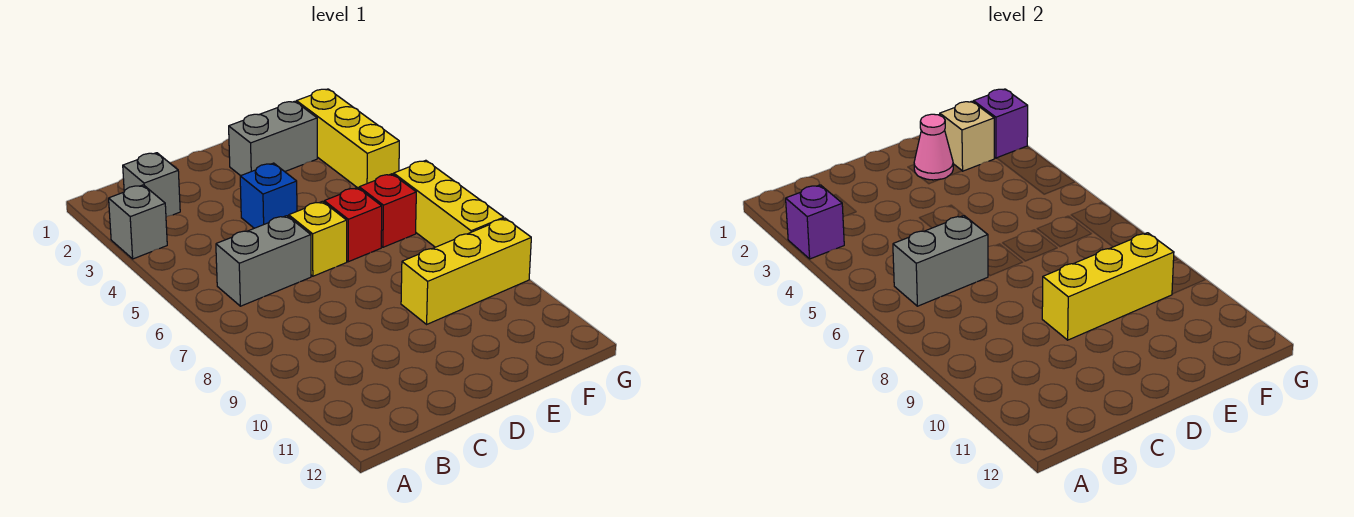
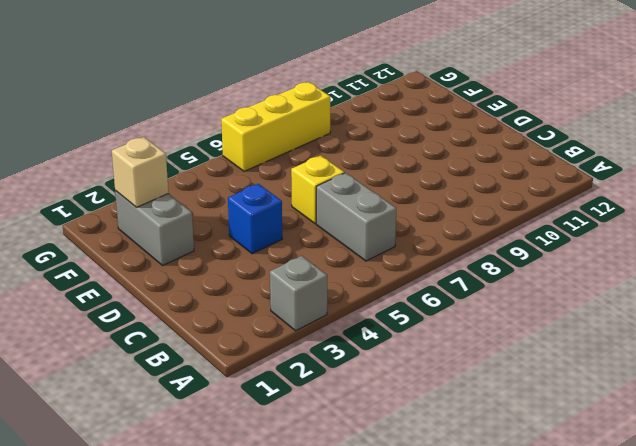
none -> grey 1x1 brick [123,153,180,217]
none -> red 1x1 brick [324,188,382,262]
none -> yellow 1x3 brick [401,218,531,324]

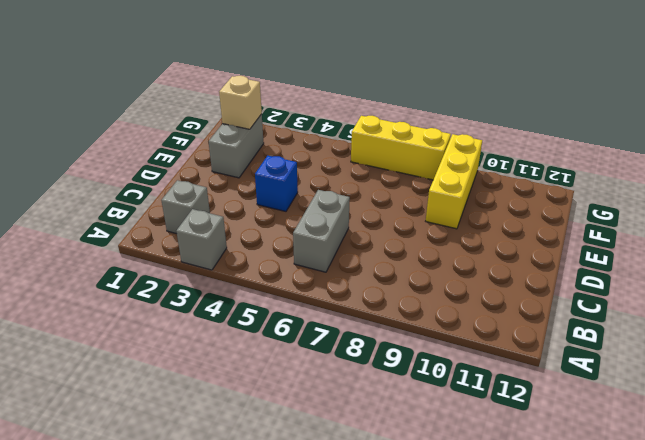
none -> yellow 1x1 brick [289,201,347,276]
none -> red 1x1 brick [324,188,382,262]
none -> red 1x1 brick [359,174,416,247]

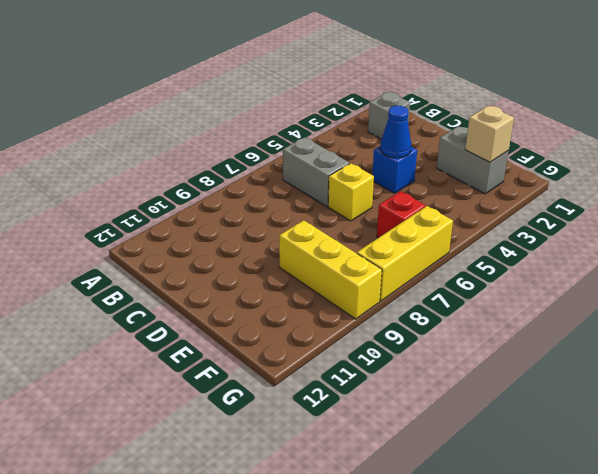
blue 1x1 cone [380,106,411,158] -> none
none -> grey 1x1 brick [109,185,167,259]
none -> red 1x1 brick [324,188,382,262]
none -> yellow 1x3 brick [296,89,399,188]

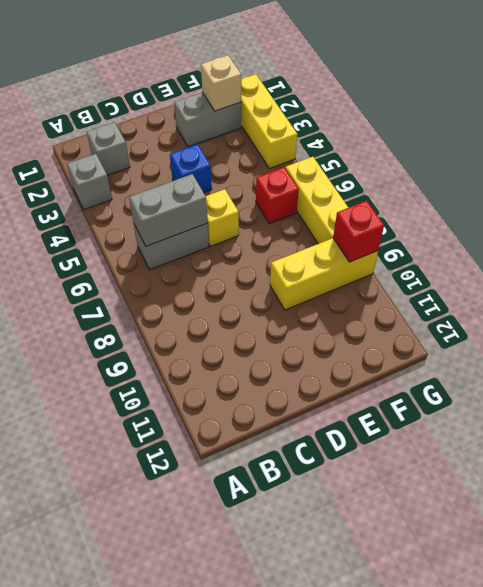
red 1x1 brick [333,201,384,262] -> red 1x1 brick moved to [324,188,382,262]
none -> purple 1x1 brick [786,185,844,259]
none -> yellow 1x3 brick [1042,233,1174,340]
none -> pink 1x1 cone [914,114,953,180]

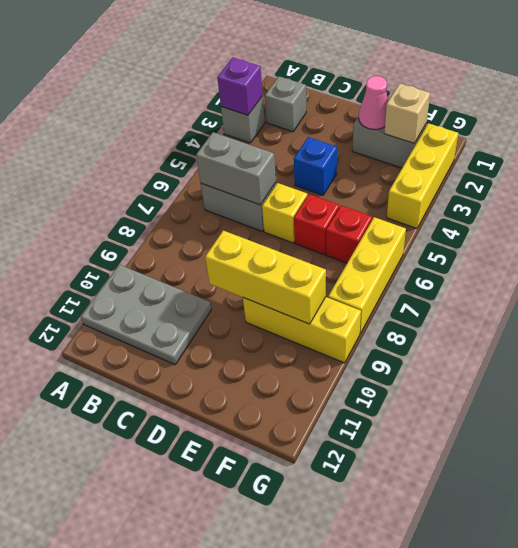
grey 2x3 plate [81,265,211,365] -> none
none -> purple 1x1 brick [973,89,1028,158]

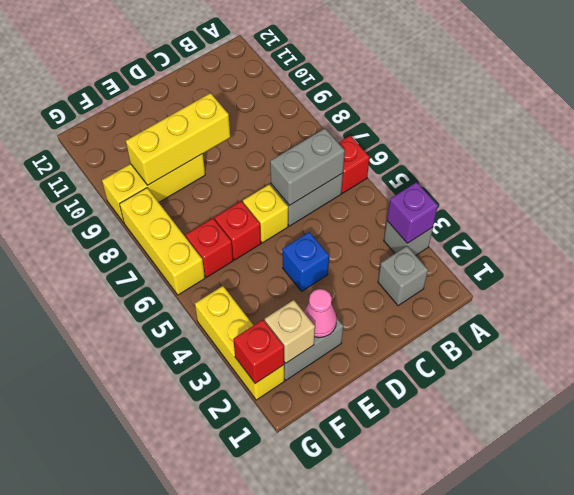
red 1x1 brick [339,136,370,193] -> none
red 1x1 brick [233,320,284,384] -> purple 1x1 brick [973,89,1028,158]

